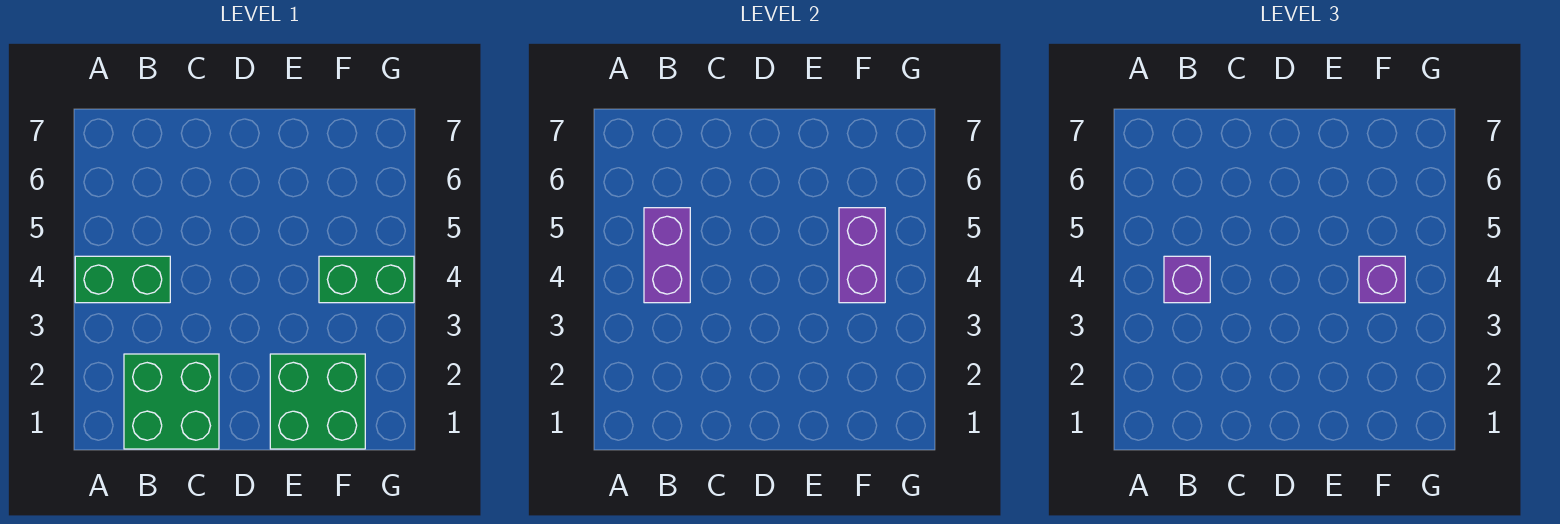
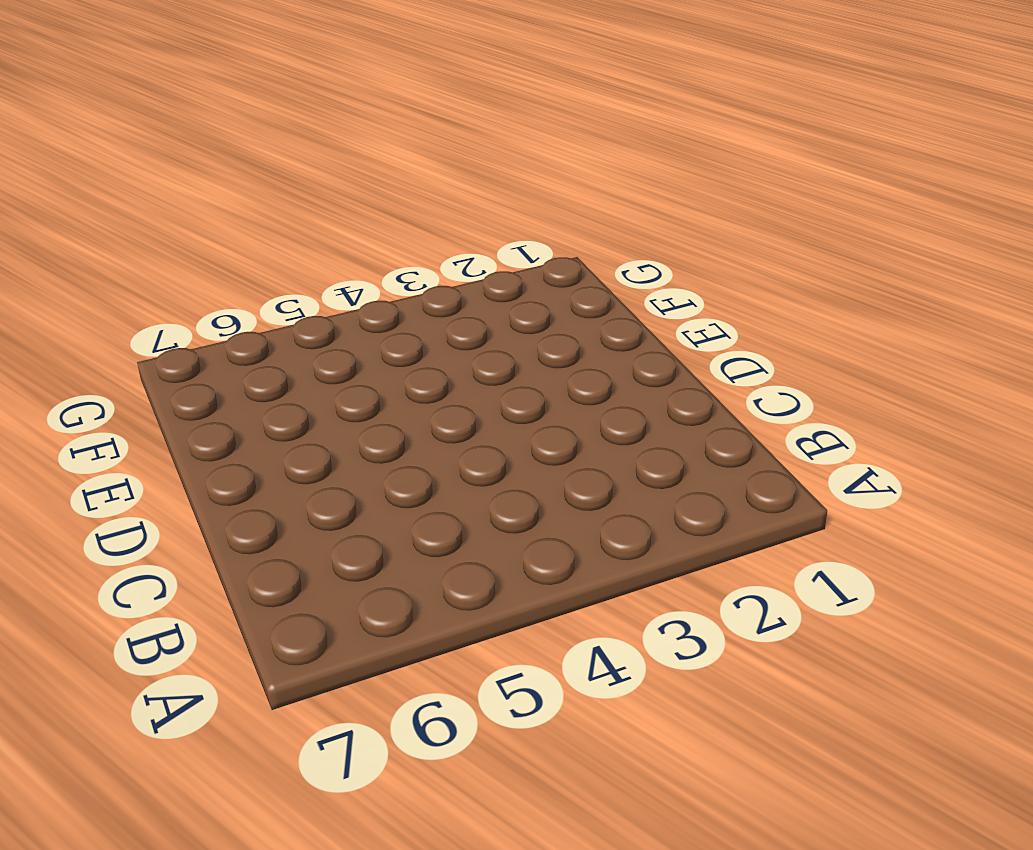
none -> green 1x2 brick [75,256,170,303]
none -> green 2x2 brick [124,354,219,449]

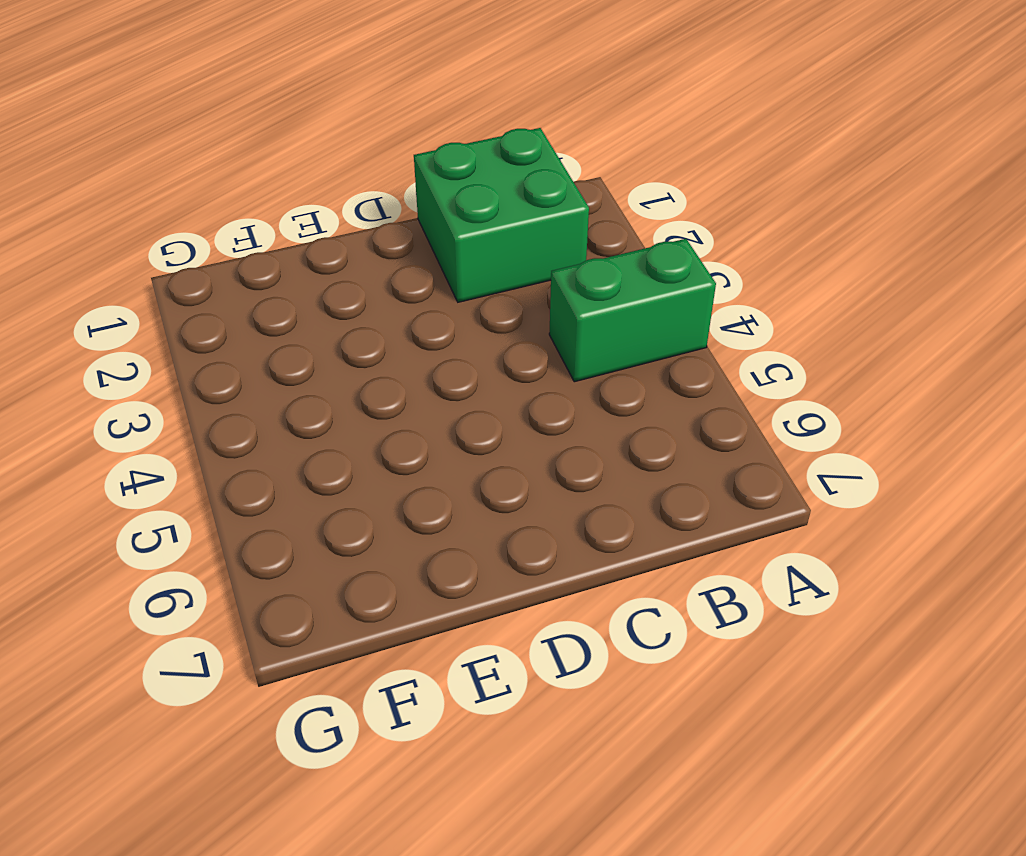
none -> green 2x2 brick [270,354,365,449]
none -> green 1x2 brick [319,256,414,303]

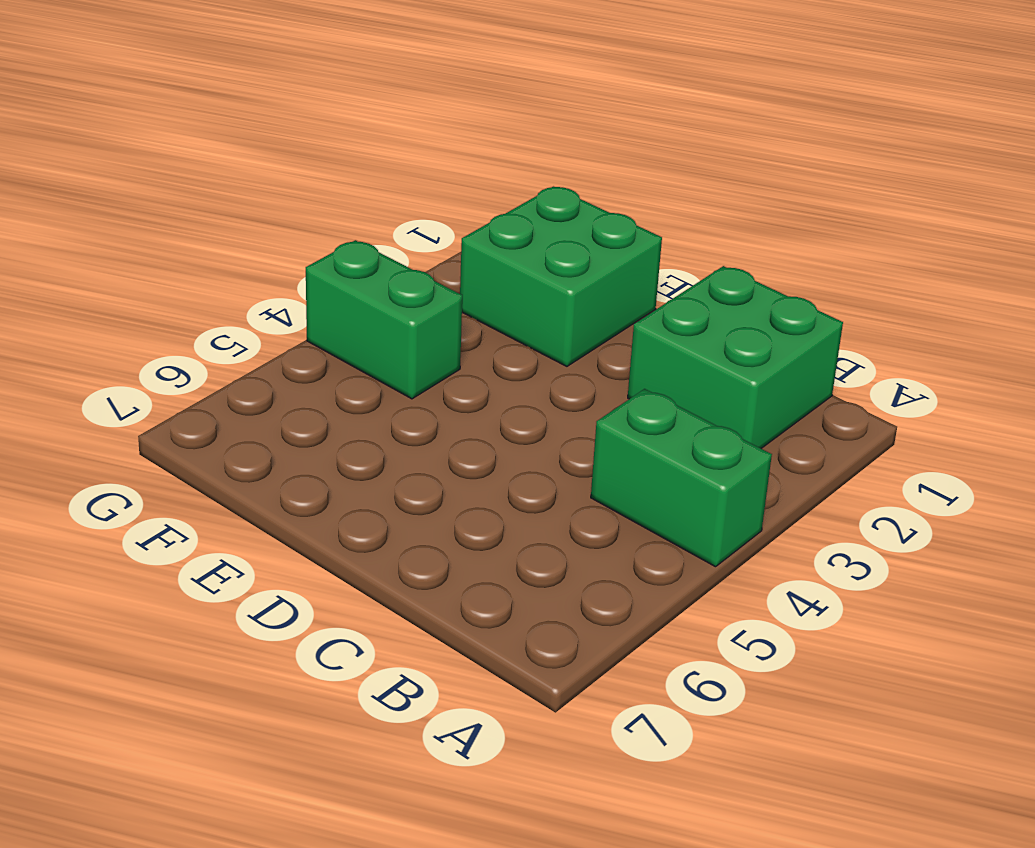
none -> purple 1x2 brick [644,208,690,303]
none -> purple 1x2 brick [839,208,885,303]

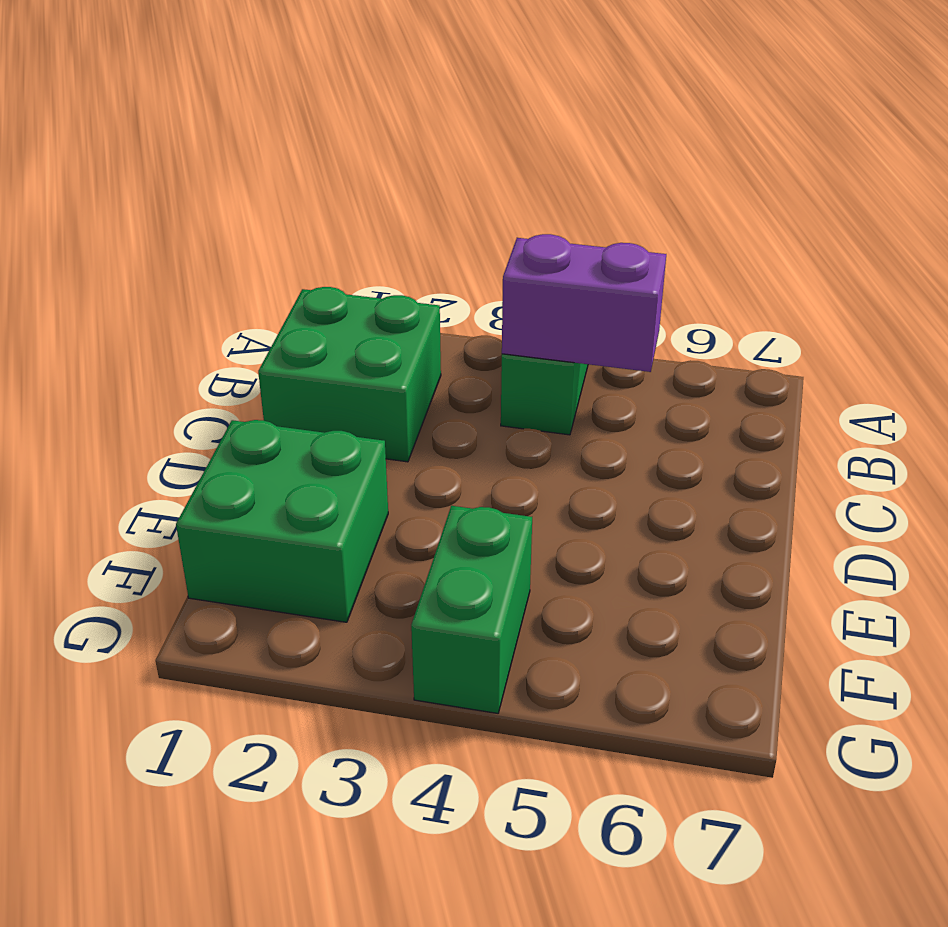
none -> purple 1x2 brick [839,208,885,303]
none -> purple 1x1 brick [1164,256,1210,303]

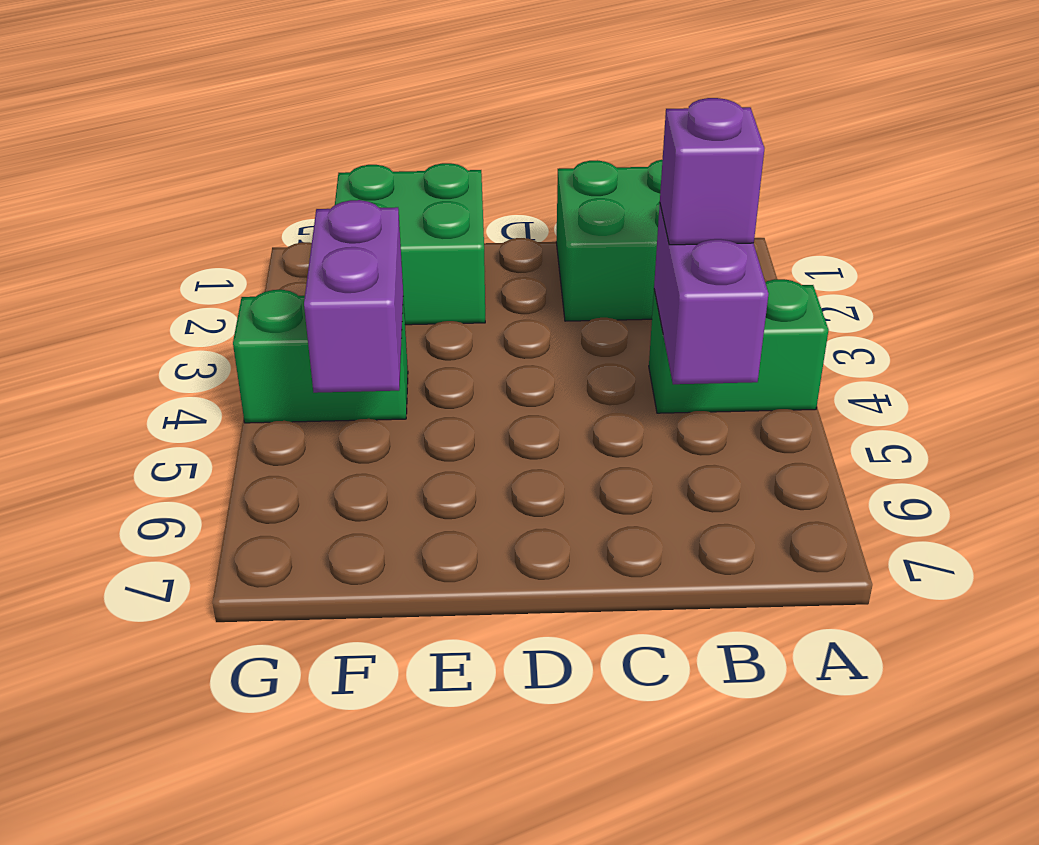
none -> purple 1x1 brick [1359,256,1405,303]

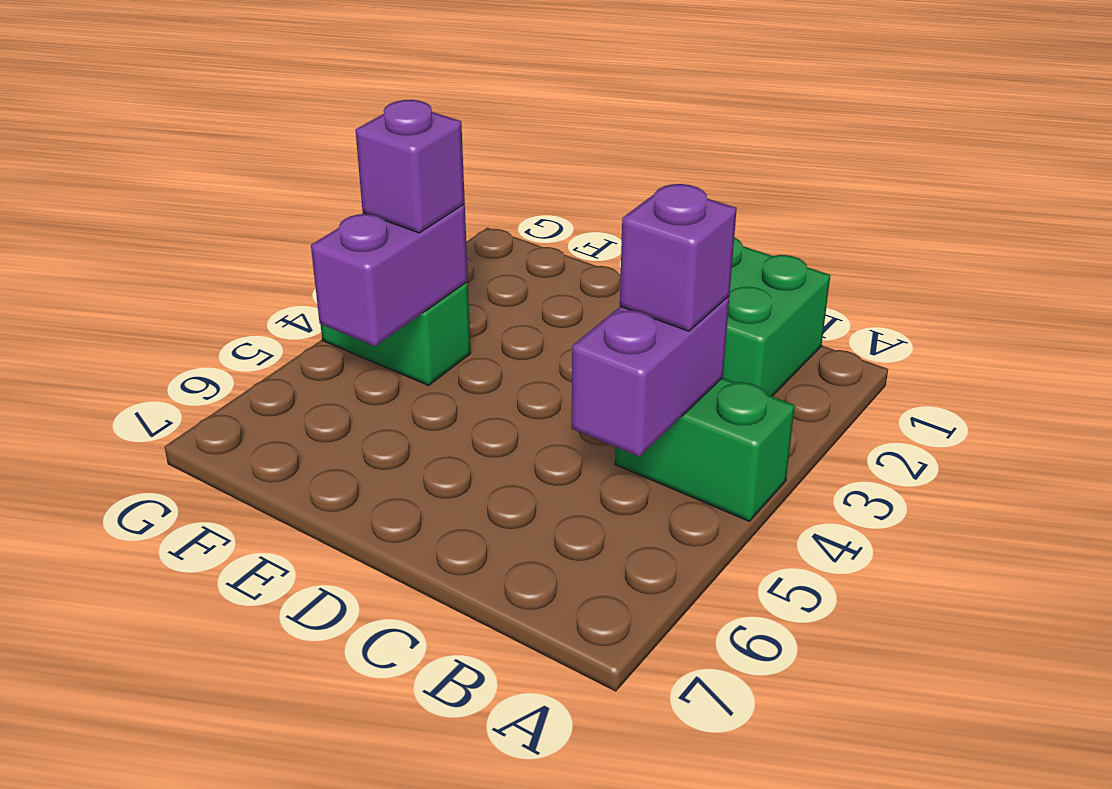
none -> green 2x2 brick [270,354,365,449]

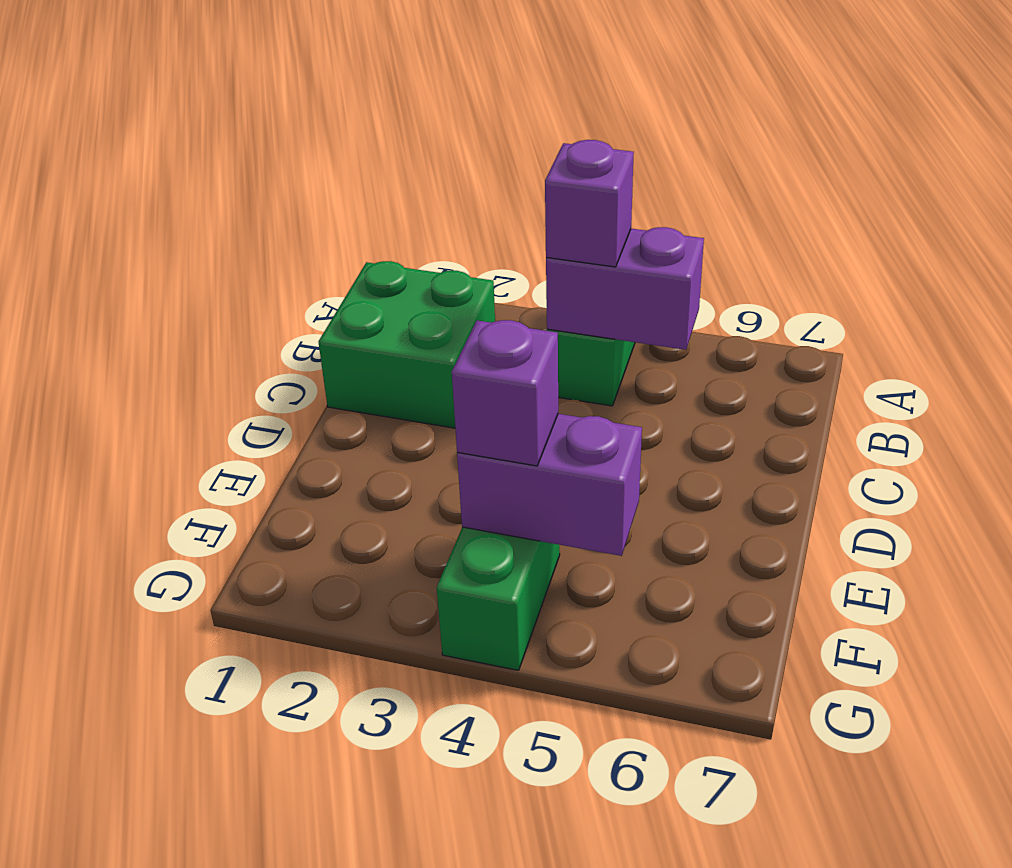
none -> green 2x2 brick [270,354,365,449]

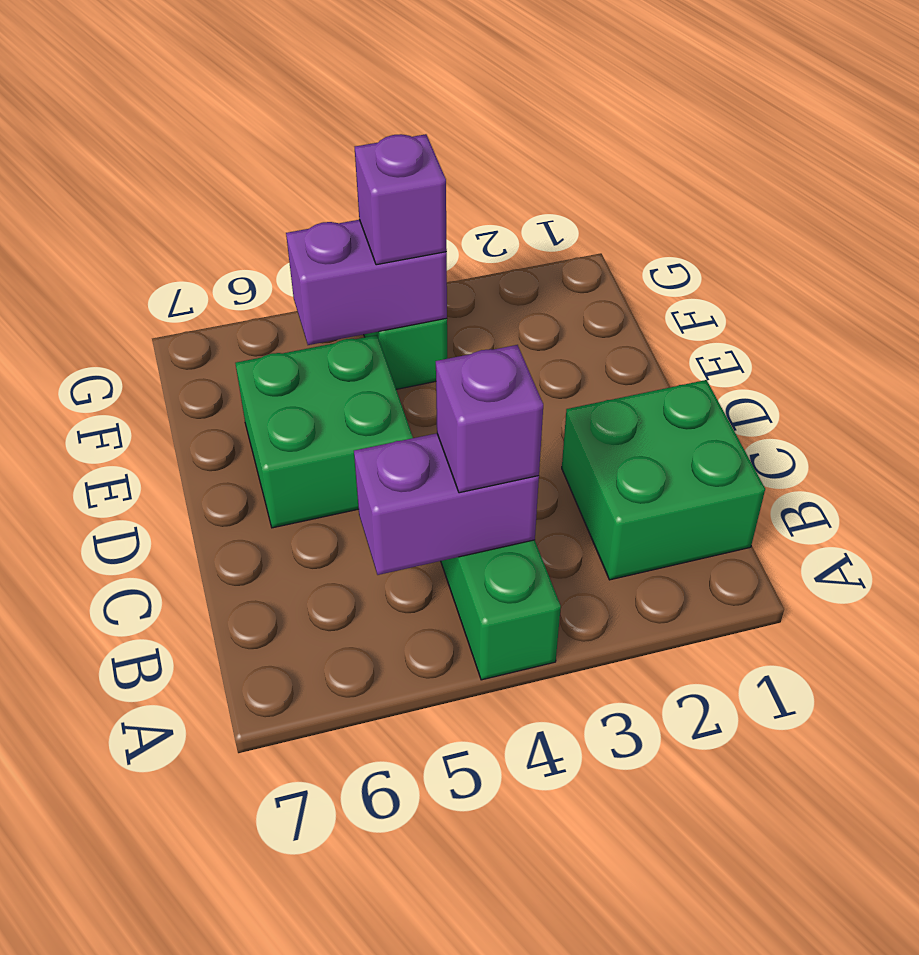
green 2x2 brick [235,335,413,528] -> green 2x2 brick moved to [270,354,365,449]

